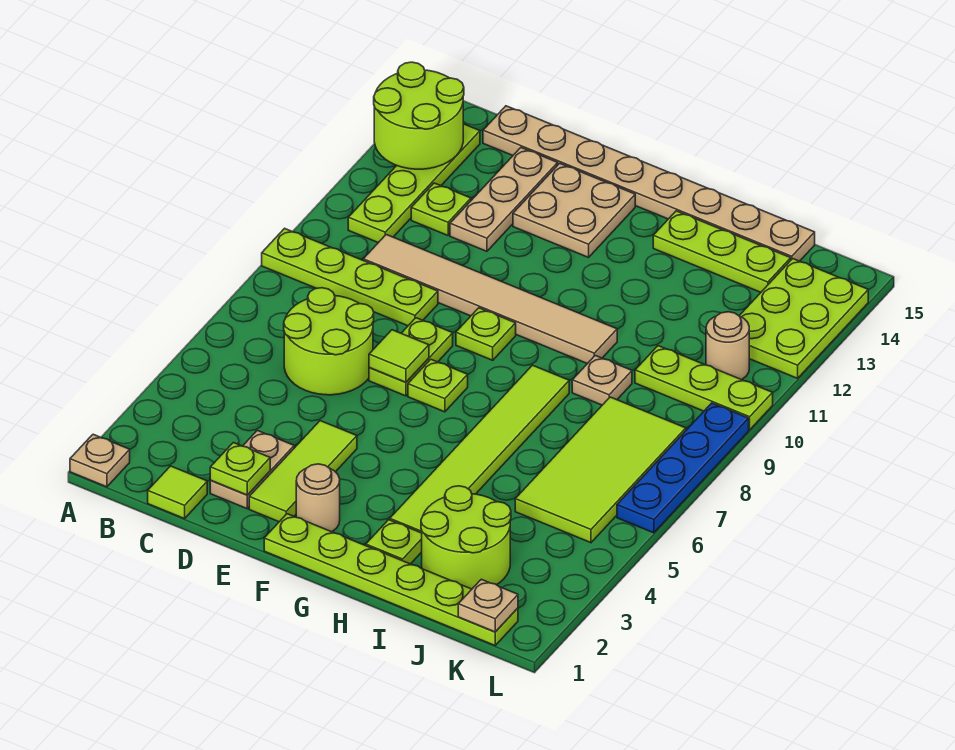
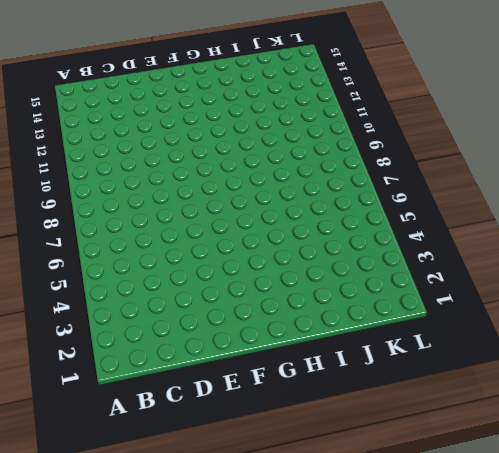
none -> tan 1x1 plate [70,434,130,487]
none -> lime 1x4 plate [262,228,438,326]
none -> lime 1x4 plate [348,124,480,243]
none -> lime 1x1 tile [148,466,207,519]

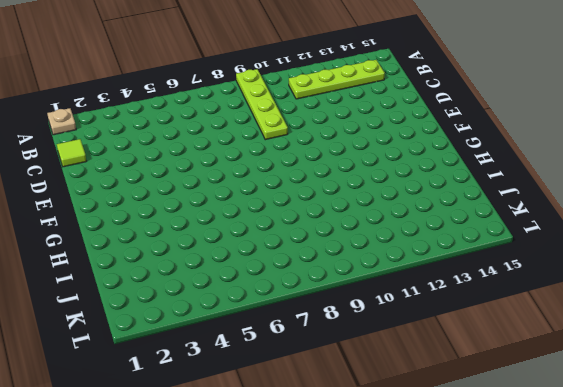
none -> lime 2x2 round brick [284,288,374,395]
none -> tan 1x6 tile [363,235,617,364]
none -> lime 1x1 plate [411,183,471,235]
none -> tan 1x8 plate [483,106,815,261]

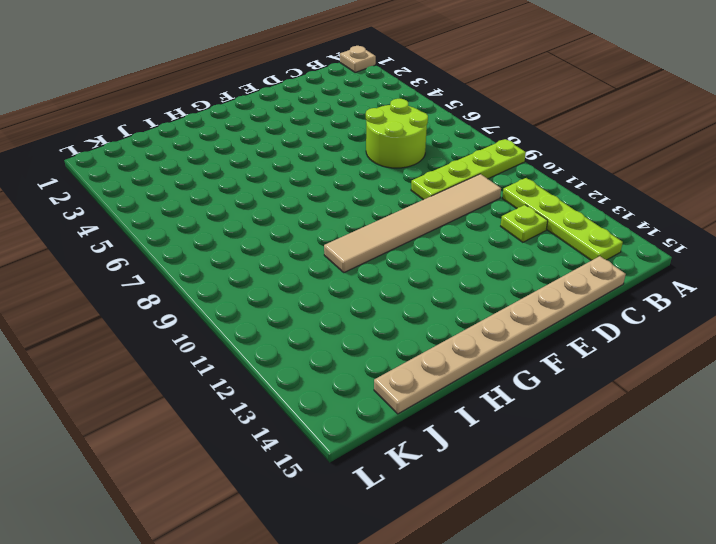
none -> lime 1x1 tile [148,466,207,519]
none -> tan 1x2 plate [210,430,294,509]
none -> tan 1x3 plate [450,148,558,251]
none -> lime 1x3 tile [249,421,357,522]

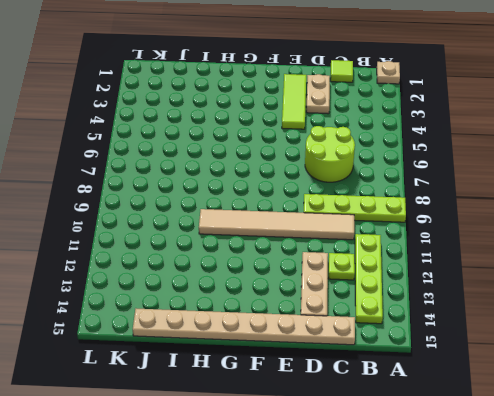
none -> lime 1x2 plate [369,318,453,396]
none -> tan 2x2 plate [513,163,635,257]
none -> lime 1x6 plate [264,514,518,645]
none -> tan 1x1 round brick [296,464,340,532]

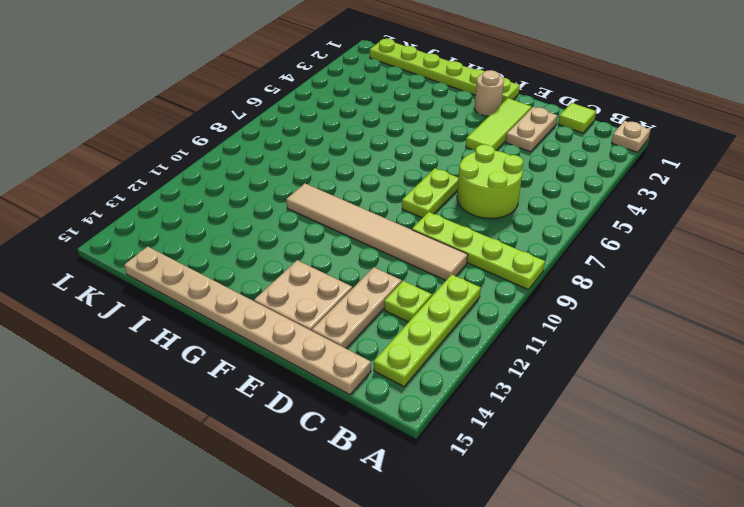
none -> lime 1x1 plate [408,359,468,412]
none -> lime 1x1 plate [456,308,516,360]
none -> lime 1x1 plate [366,520,422,564]
none -> lime 1x6 tile [390,365,569,533]

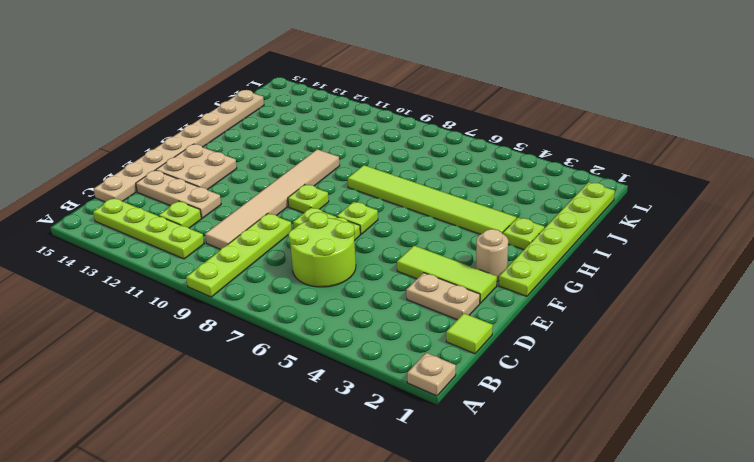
none -> lime 1x3 plate [653,211,791,292]
none -> lime 2x2 round brick [421,486,511,589]
none -> tan 1x1 plate [572,355,632,405]
none -> lime 2x4 tile [515,397,686,543]

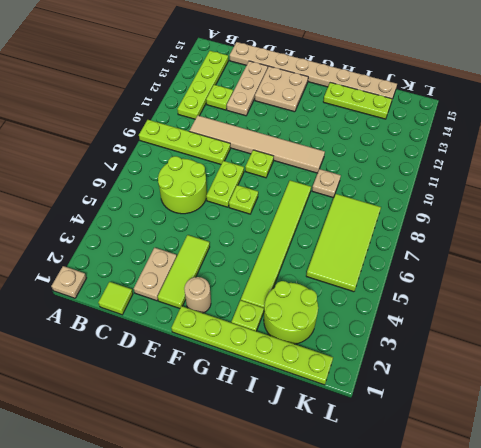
none -> lime 1x3 plate [635,346,773,430]
none -> tan 1x1 round brick [706,312,749,380]
none -> lime 2x3 plate [739,259,868,378]
none -> blue 1x4 plate [617,403,749,533]

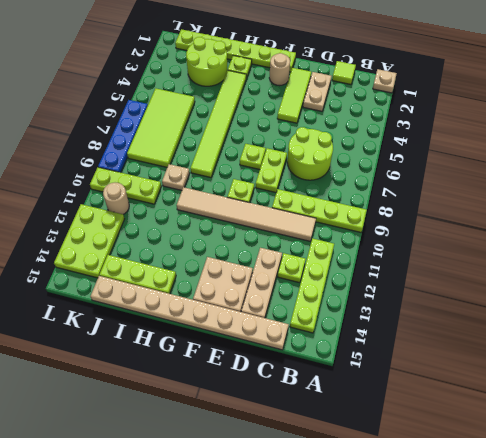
none -> lime 2x2 round brick [374,62,464,169]
none -> lime 1x1 plate [210,443,270,495]
none -> lime 1x1 tile [369,330,429,382]
none -> tan 1x1 plate [458,579,518,632]

